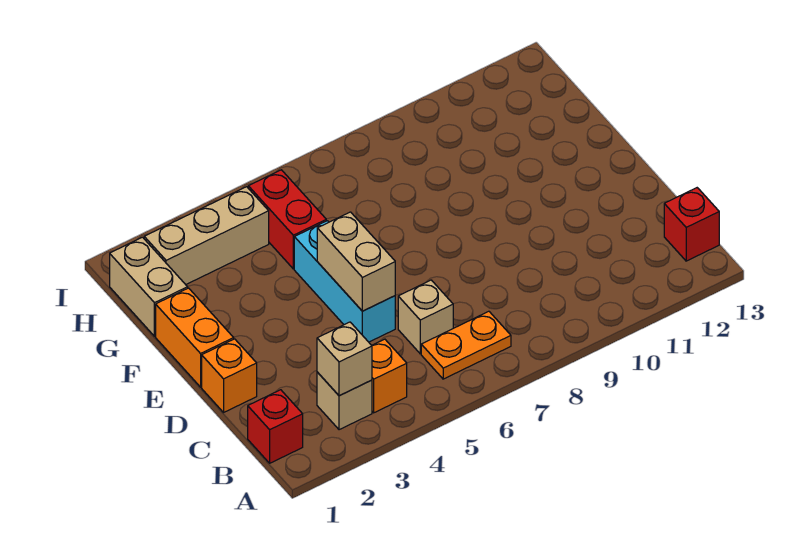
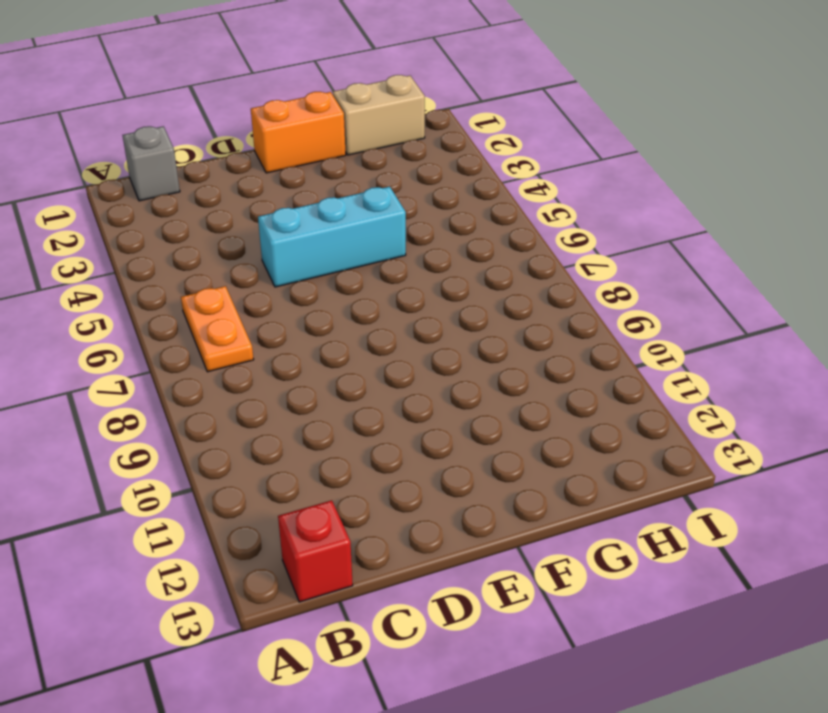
grey 1x1 brick [123,126,180,201] -> red 1x1 brick [248,390,303,463]
none -> tan 1x1 brick [317,372,372,430]
none -> orange 1x1 brick [372,339,407,413]
none -> tan 1x1 brick [398,280,453,354]

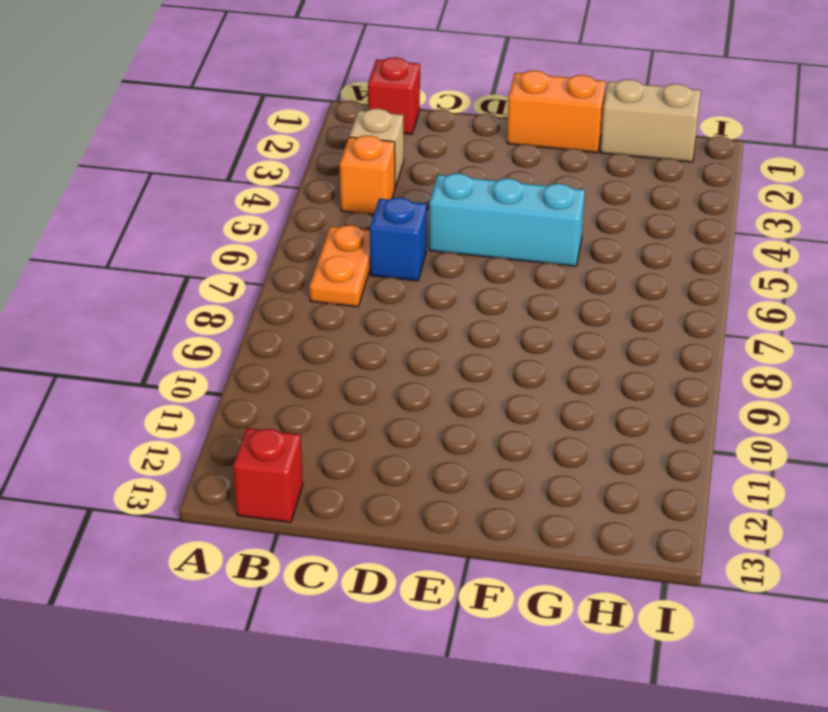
blue 1x1 brick [370,198,427,281] -> tan 1x1 brick [398,280,453,354]
none -> orange 1x1 brick [202,339,257,412]
none -> red 1x2 brick [248,170,326,269]
none -> tan 1x3 brick [144,187,269,285]

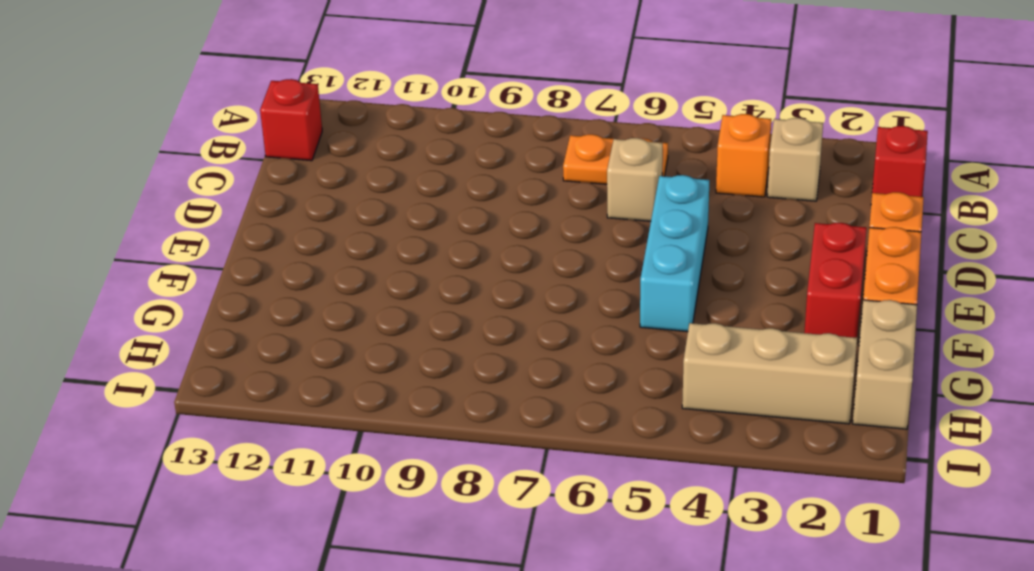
red 1x2 brick [804,223,867,338] -> red 1x2 brick moved to [248,170,326,269]
none -> tan 1x1 brick [317,322,372,396]
none -> tan 1x2 brick [317,212,395,311]

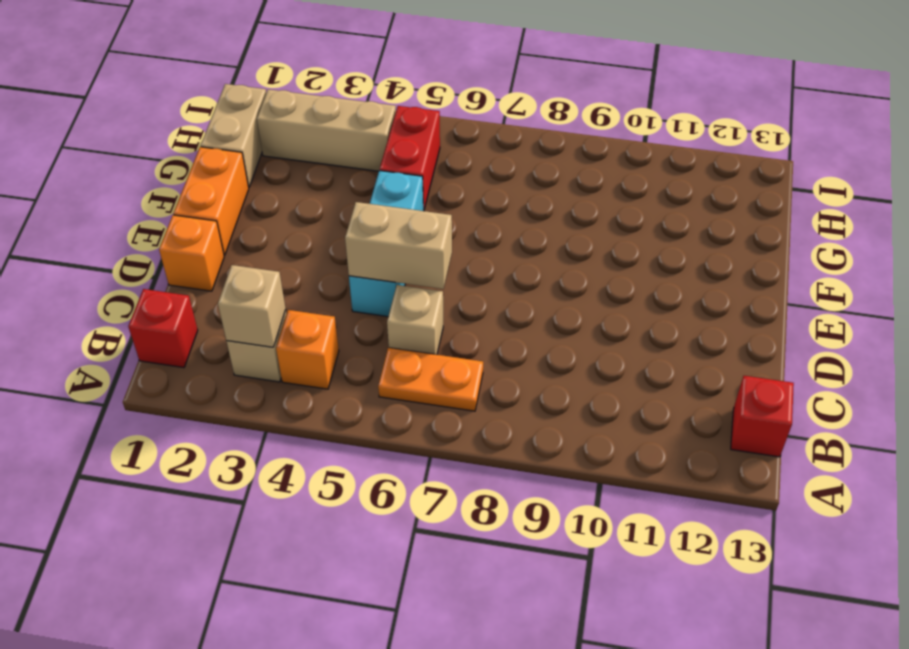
tan 1x2 brick [345,202,452,289] -> tan 1x2 brick turned to [317,212,395,311]

